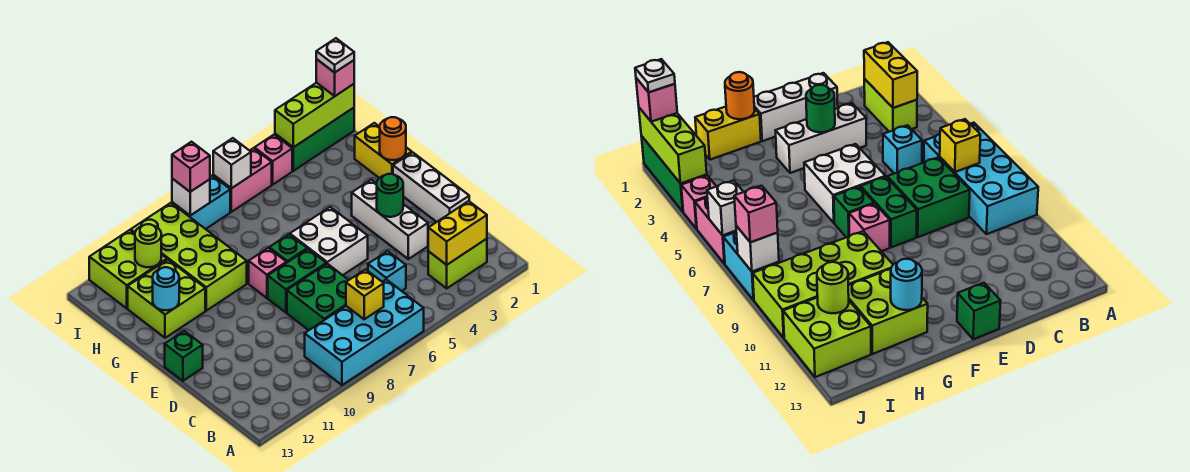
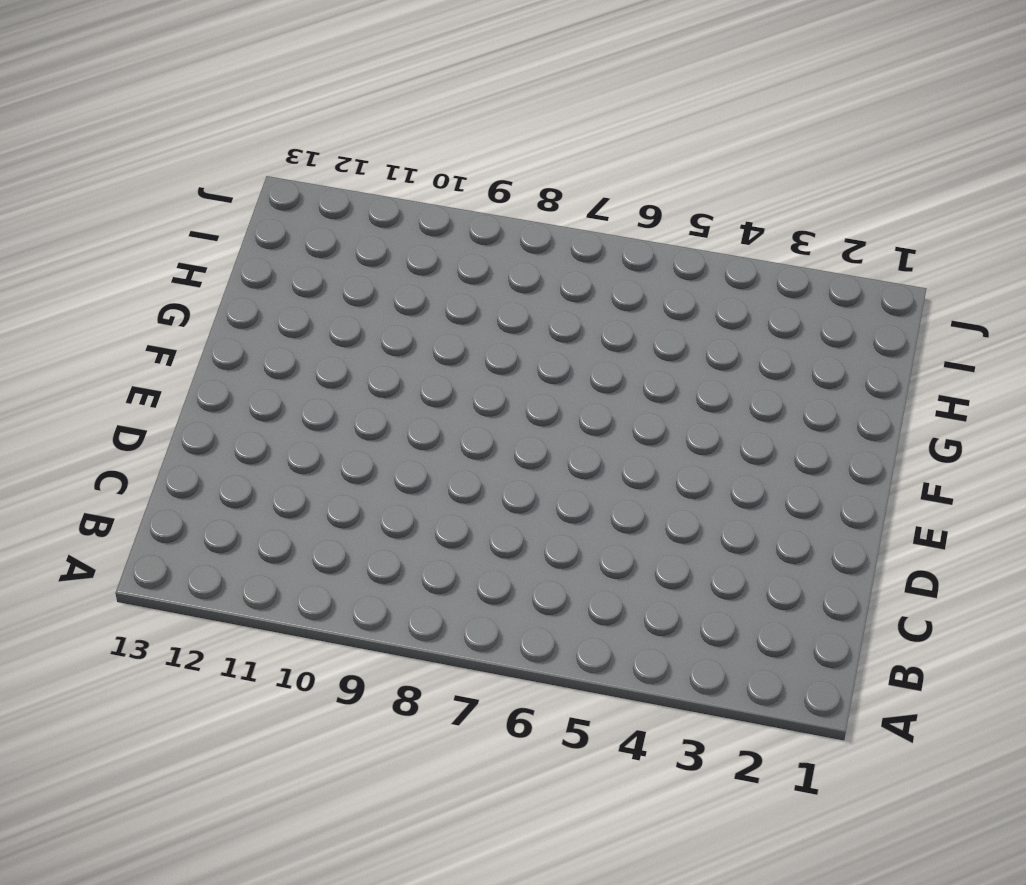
none -> cyan 2x4 brick [305,279,424,385]
none -> lime 1x2 brick [428,239,487,288]
none -> cyan 1x1 brick [368,251,406,291]
none -> green 2x2 brick [287,264,348,330]

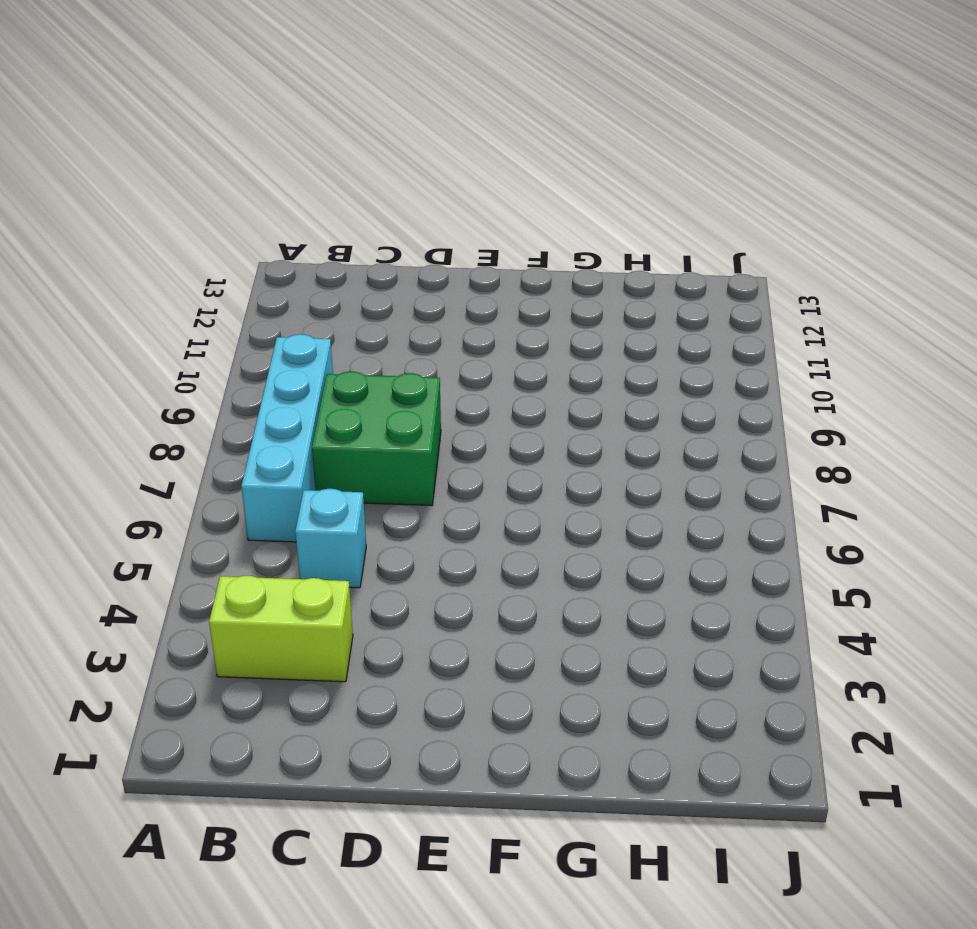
lime 1x2 brick [209,576,353,682] -> lime 1x2 brick turned to [428,239,487,288]
cyan 1x4 brick [241,334,333,542] -> cyan 2x4 brick [305,279,424,385]
none -> white 1x3 brick [393,152,469,222]
none -> white 1x3 brick [352,180,428,259]
none -> white 2x2 brick [290,207,368,275]
none -> green 1x2 brick [268,249,326,313]

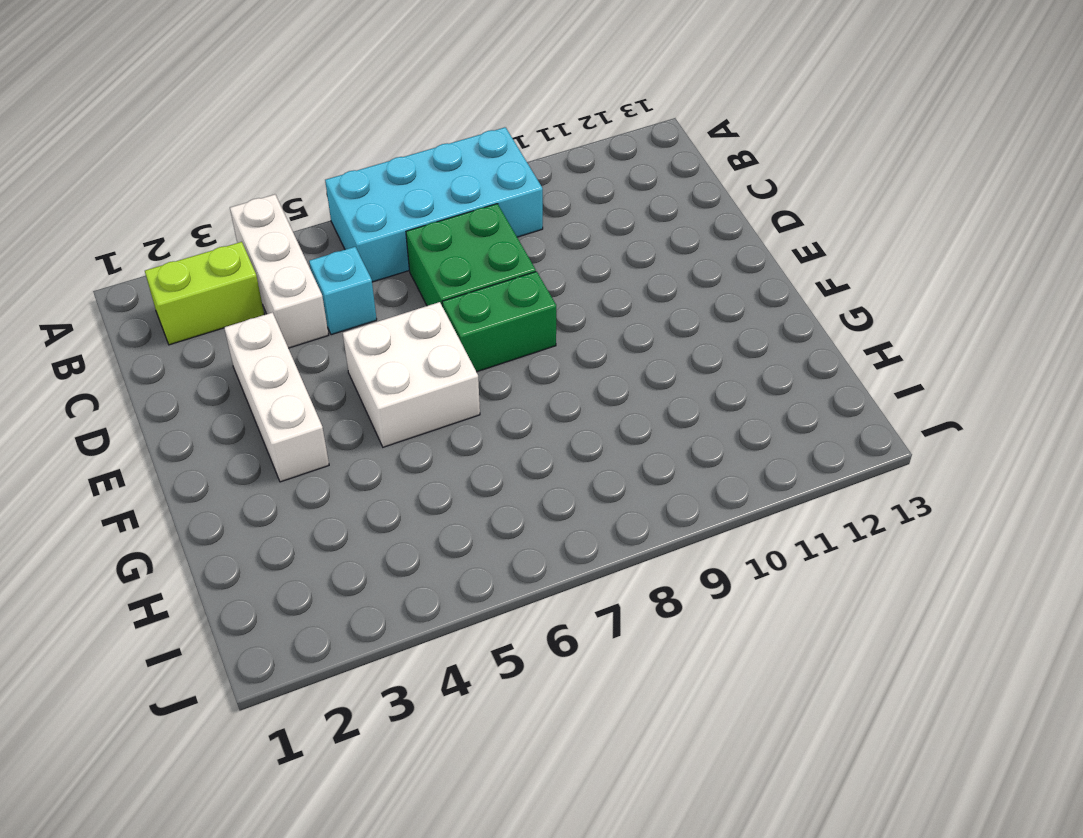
white 1x3 brick [230,194,329,348] -> white 1x3 brick moved to [393,152,469,222]
none -> green 1x1 brick [165,331,203,381]
none -> green 1x1 brick [269,234,307,262]
none -> pink 1x1 brick [249,248,287,298]
none -> yellow 1x2 brick [355,123,412,178]

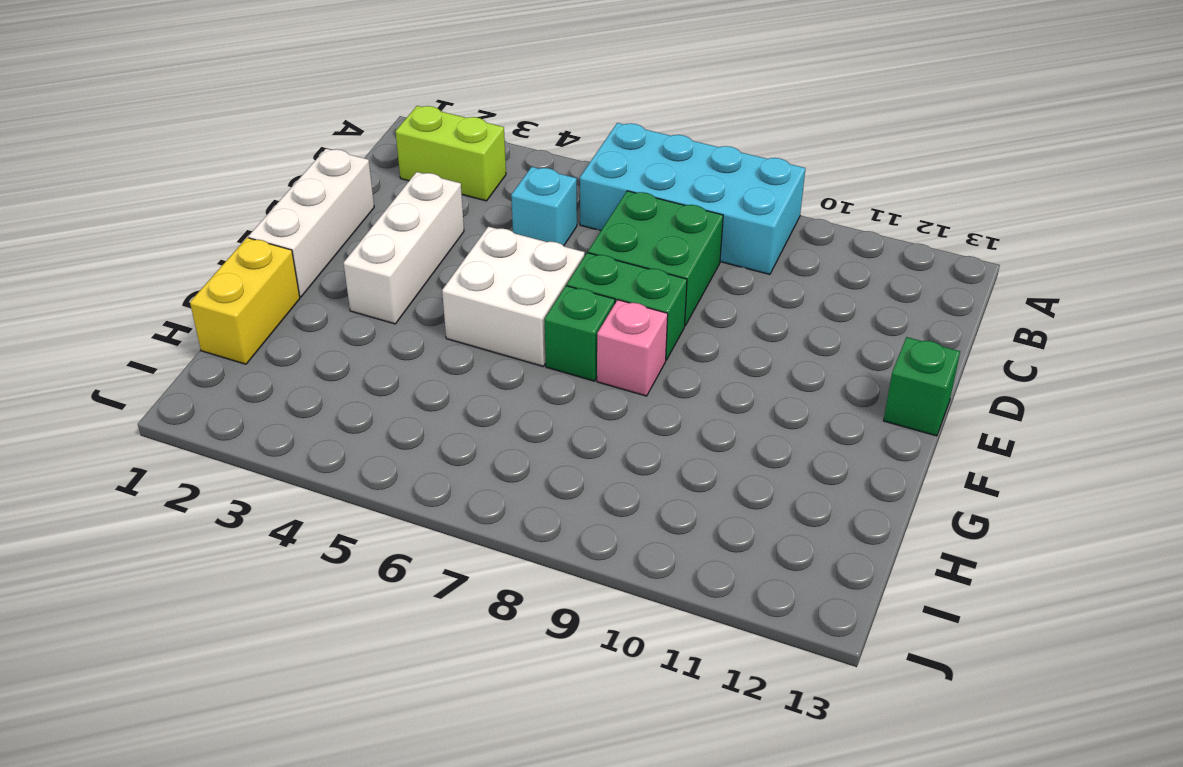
none -> lime 2x4 brick [131,203,247,311]
none -> lime 2x2 brick [128,260,205,338]
none -> lime 2x2 brick [89,230,167,308]
none -> green 1x3 brick [275,108,354,171]

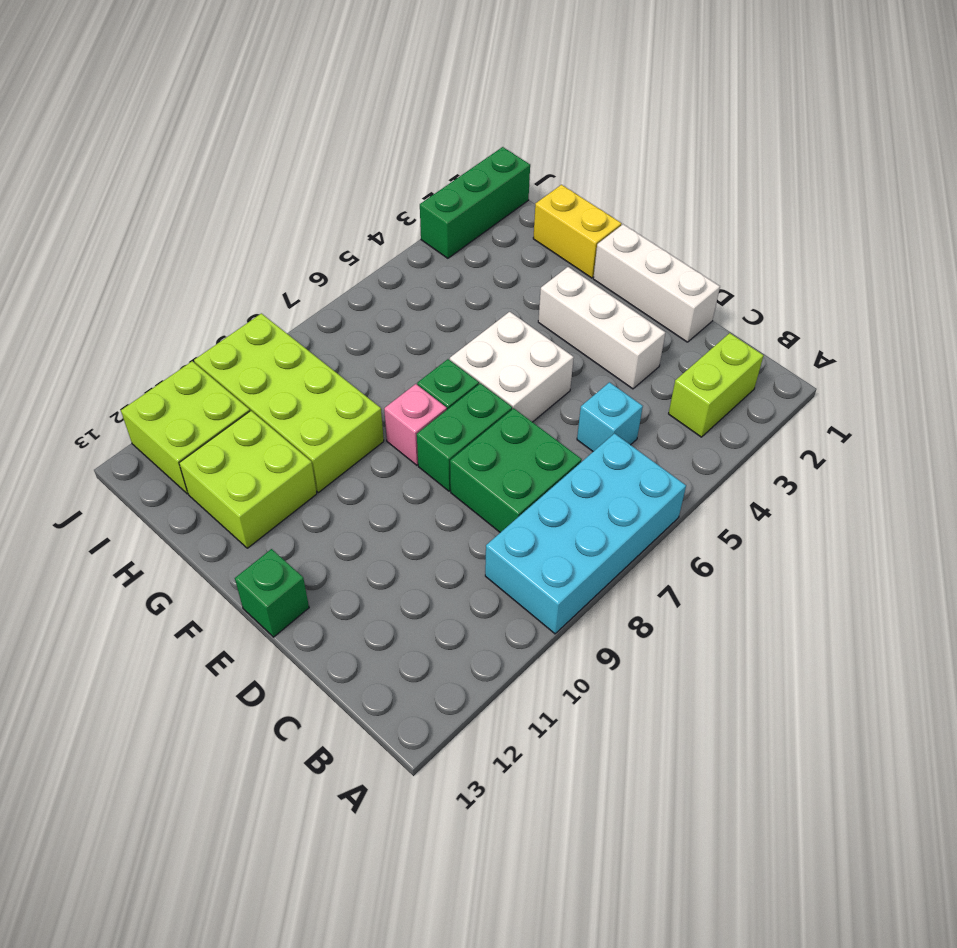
none -> pink 1x1 brick [254,135,292,184]
none -> pink 1x2 brick [213,148,272,212]
none -> cyan 1x2 brick [172,176,230,229]
none -> yellow 1x2 brick [428,201,487,265]

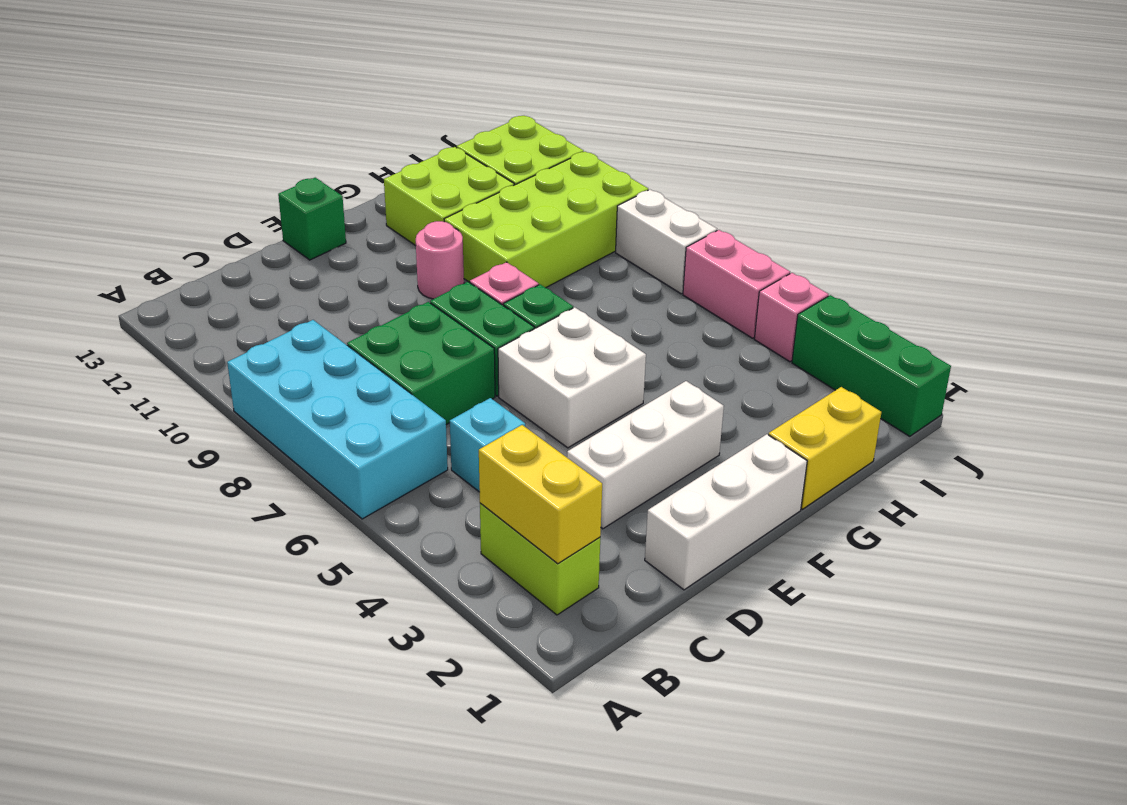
pink 1x1 round brick [416,221,464,299] -> none
white 1x2 brick [616,190,717,294] -> cyan 1x2 brick [172,176,230,229]
none -> yellow 1x1 brick [346,269,384,319]
none -> green 1x1 round brick [377,174,403,217]
none -> orange 1x1 round brick [380,117,406,160]
none -> cyan 1x1 round brick [153,267,179,310]

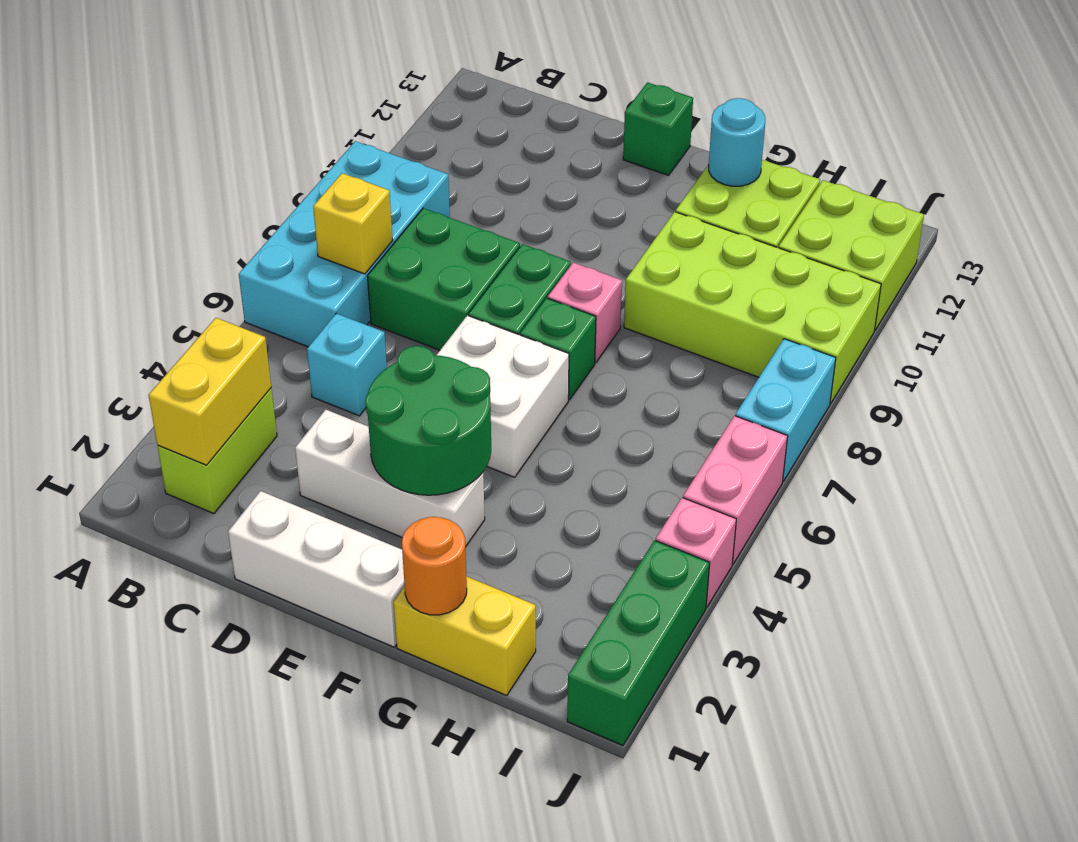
green 2x2 round brick [366,346,491,495] -> green 1x1 round brick [377,174,403,217]
none -> lime 1x1 round brick [135,224,161,267]
none -> lime 1x3 brick [275,83,354,147]
none -> white 1x1 brick [213,138,251,188]
none -> white 1x1 brick [172,179,210,216]

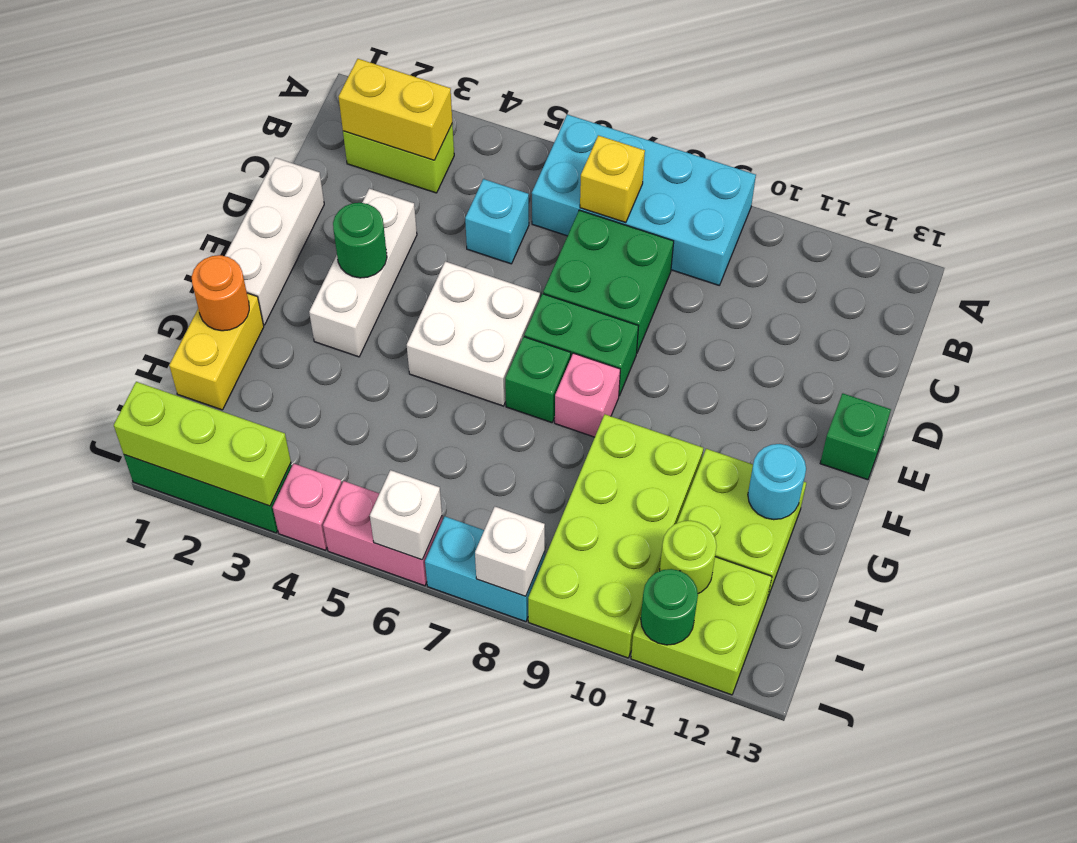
green 1x1 round brick [641,569,698,645] -> none
none -> pink 1x1 brick [316,59,354,96]
none -> pink 1x1 brick [172,142,210,192]
none -> white 1x1 plate [316,38,354,73]

